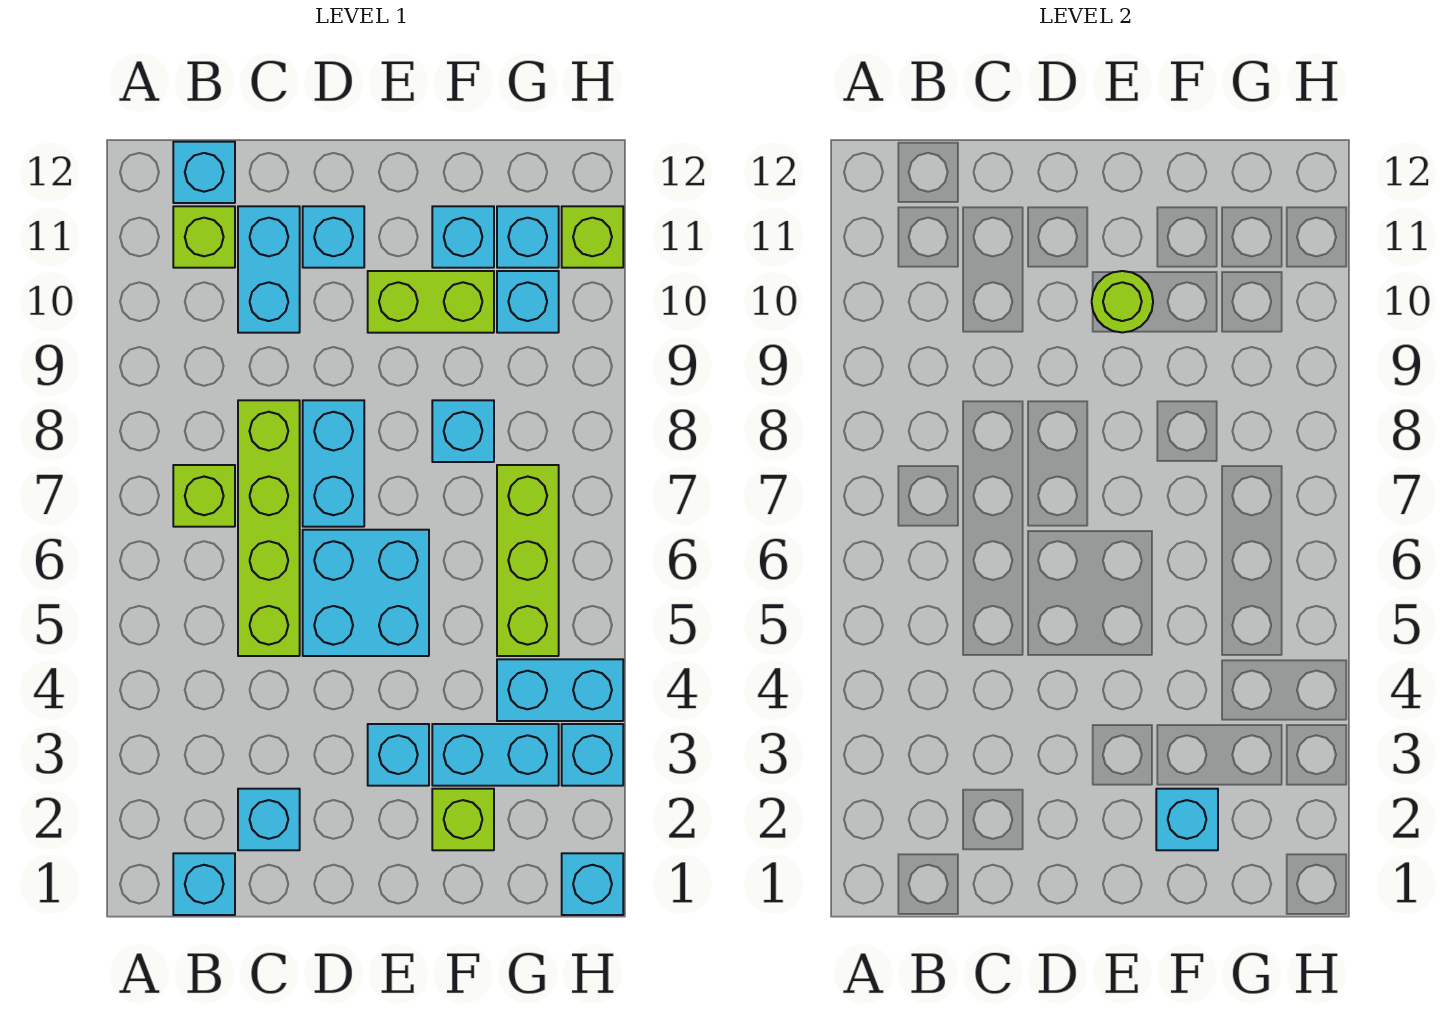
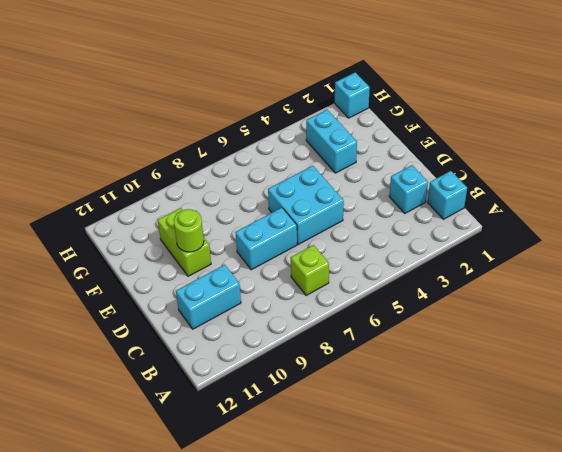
none -> lime 1x1 brick [173,206,235,268]
none -> cyan 1x1 brick [173,142,235,203]
none -> lime 1x4 brick [238,400,300,656]

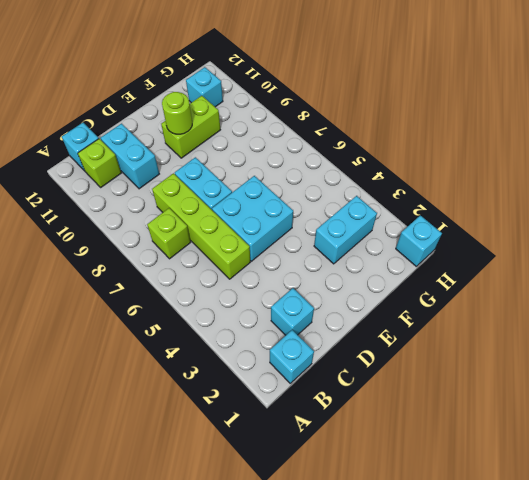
none -> cyan 1x1 brick [303,206,364,268]
none -> cyan 1x1 brick [368,724,429,786]
none -> lime 1x1 brick [432,789,494,850]

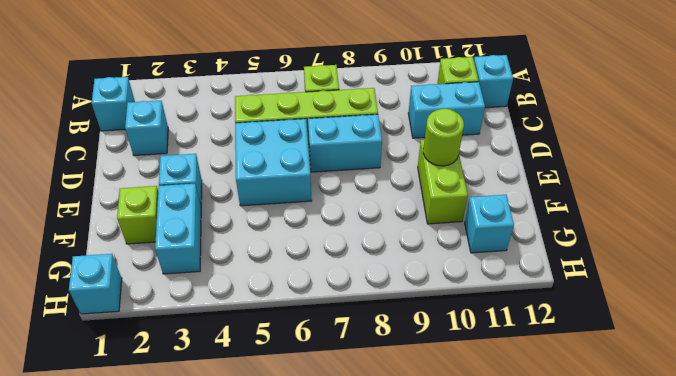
none -> cyan 1x1 brick [303,206,364,268]
none -> cyan 1x1 brick [432,400,494,462]
none -> cyan 1x1 brick [432,206,494,268]

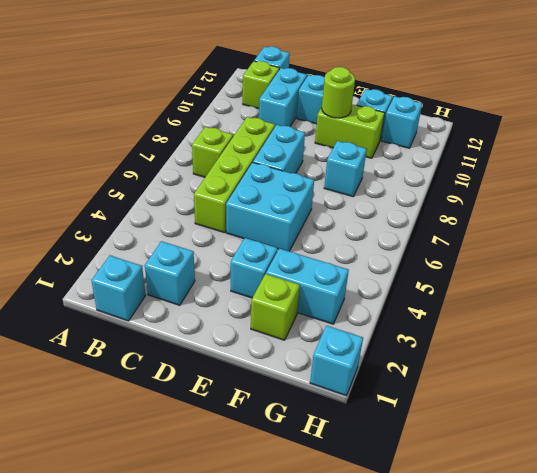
none -> cyan 1x2 brick [497,659,623,721]
none -> lime 1x3 brick [497,465,559,656]
none -> cyan 1x1 brick [497,271,559,333]

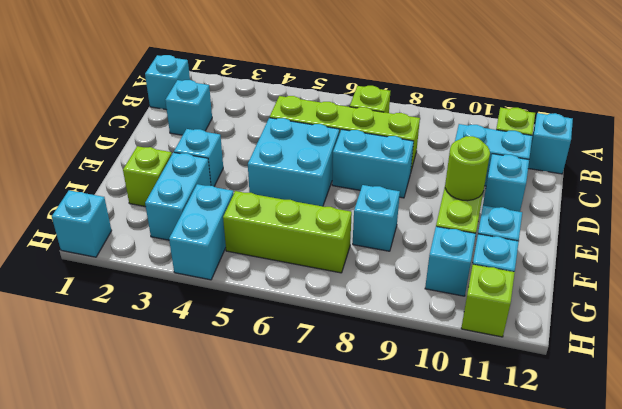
none -> cyan 1x1 brick [562,724,623,786]
none -> cyan 1x1 brick [1156,789,1218,850]

